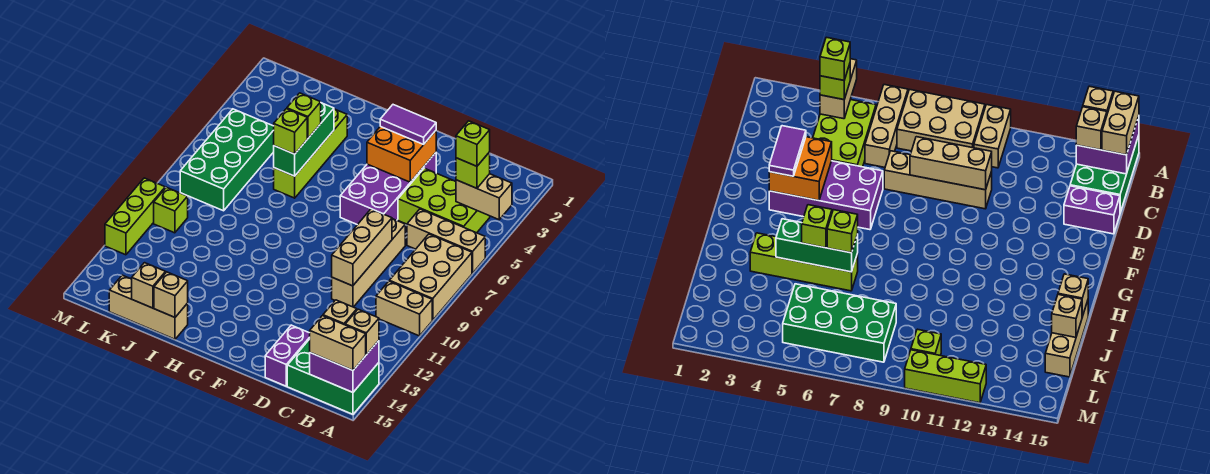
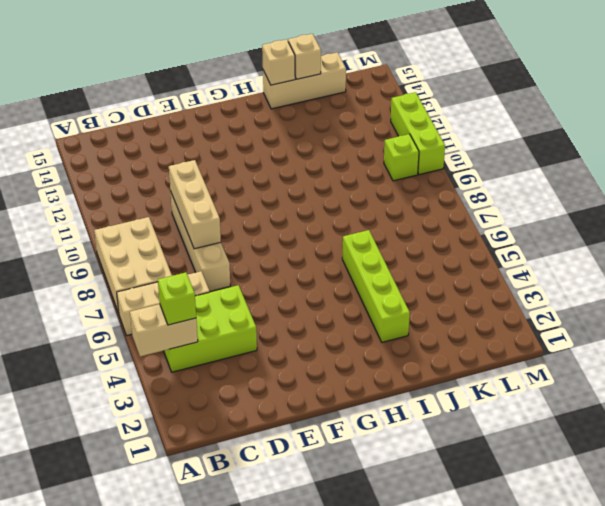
none -> tan 1x2 brick [376,281,432,336]
none -> green 2x3 brick [287,339,379,414]
none -> purple 1x2 brick [265,325,310,386]

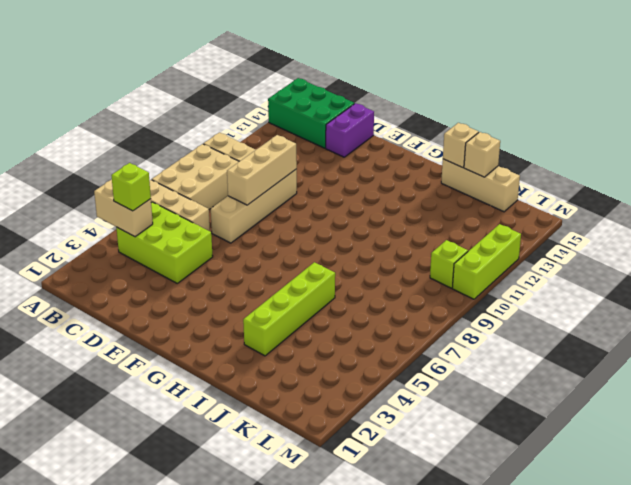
none -> purple 2x4 brick [340,153,436,225]
none -> green 2x4 brick [180,109,274,211]
none -> purple 2x2 brick [310,341,379,392]

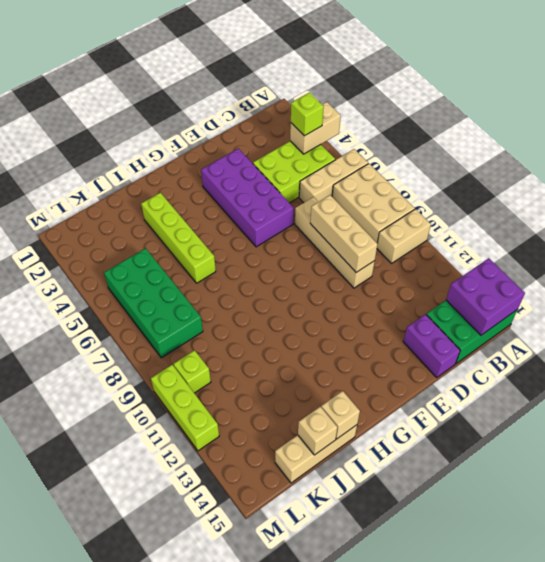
none -> orange 2x2 brick [367,126,436,182]
none -> green 1x3 brick [274,103,334,176]
none -> tan 1x1 brick [345,309,379,355]

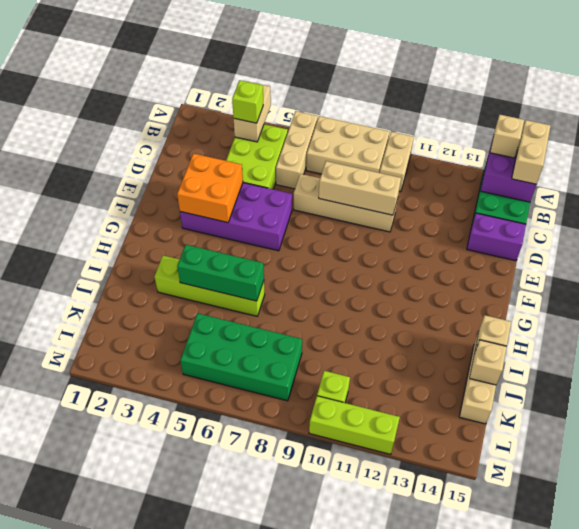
none -> tan 1x1 brick [323,300,357,325]
none -> purple 1x2 tile [380,105,436,144]
none -> lime 1x1 brick [287,93,321,138]

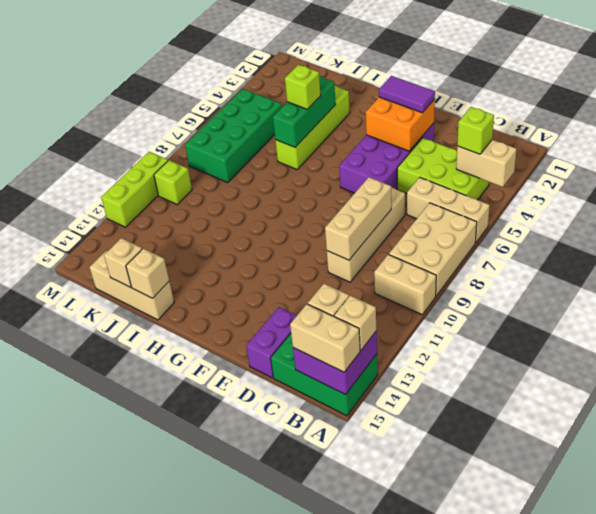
none -> lime 1x1 brick [274,109,307,154]
none -> lime 1x1 brick [456,121,490,166]

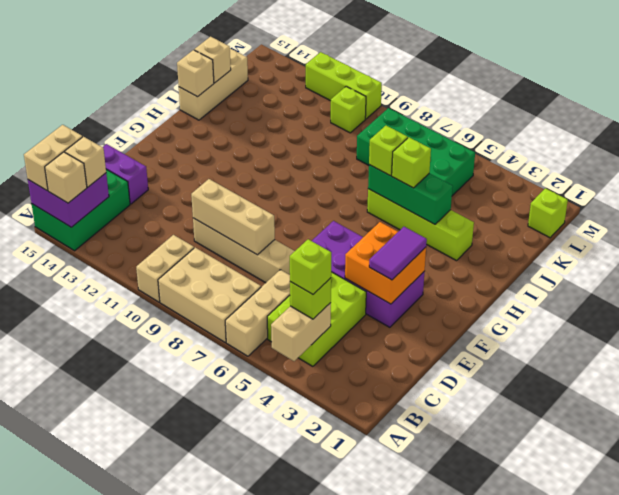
lime 1x1 brick [528,188,568,238] -> none

